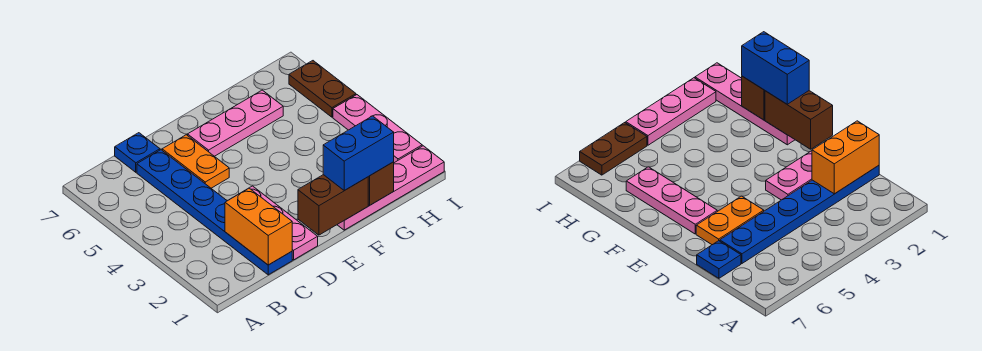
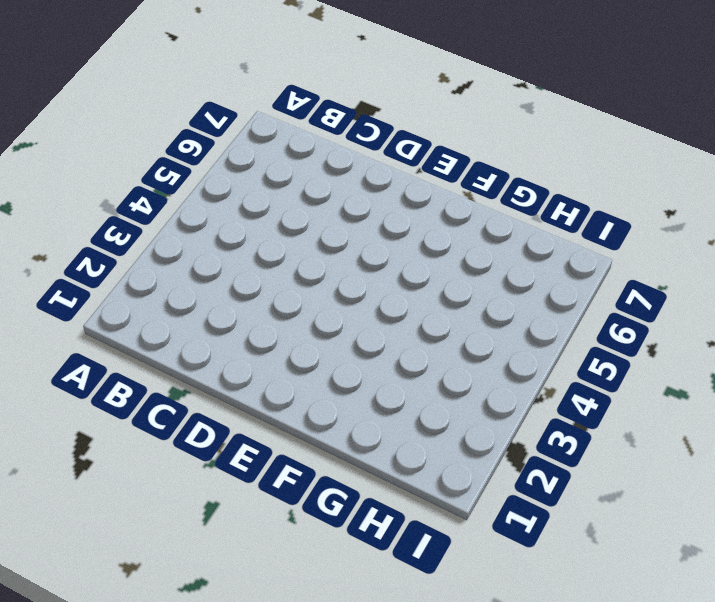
none -> blue 1x6 plate [137,150,292,275]
none -> blue 1x1 plate [115,133,160,172]
none -> pink 1x3 plate [250,186,318,260]

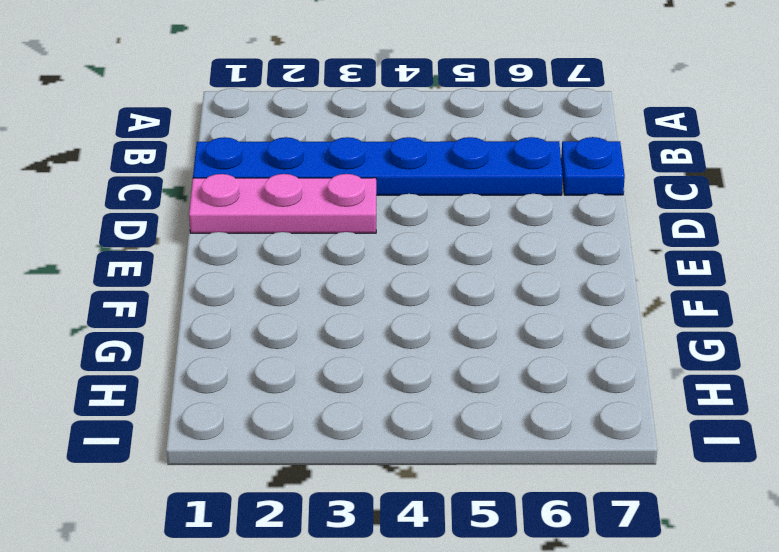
none -> orange 1x2 plate [162,135,229,188]
none -> pink 1x3 plate [188,90,283,156]
none -> pink 1x4 plate [337,146,444,230]

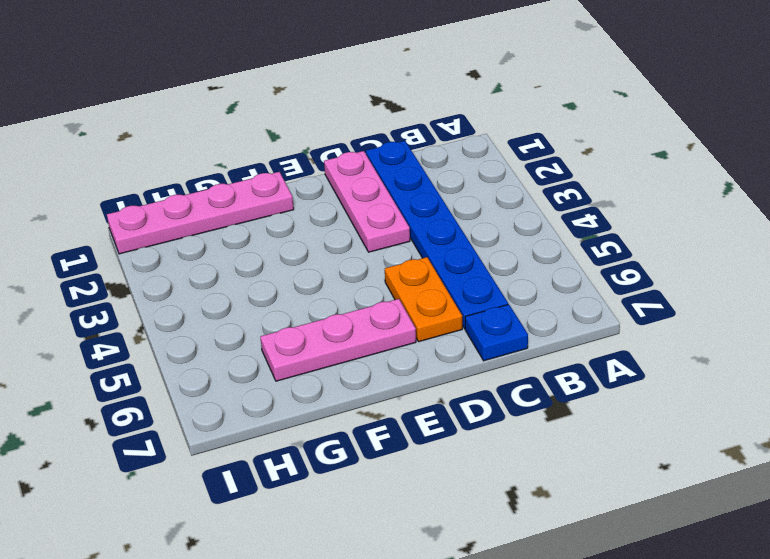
none -> pink 1x3 plate [333,95,422,163]
none -> brown 1x2 plate [289,61,356,117]
none -> orange 1x2 brick [225,188,292,265]

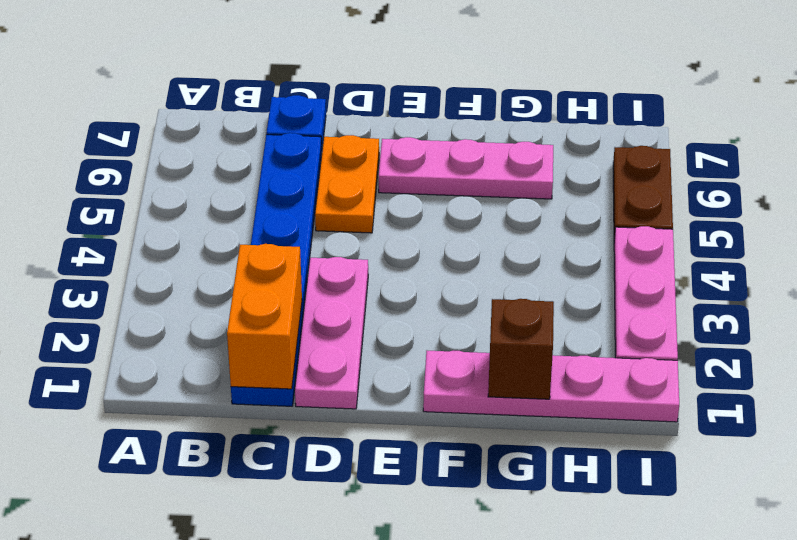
none -> brown 1x2 brick [298,175,368,235]
none -> blue 1x2 brick [323,116,394,191]

